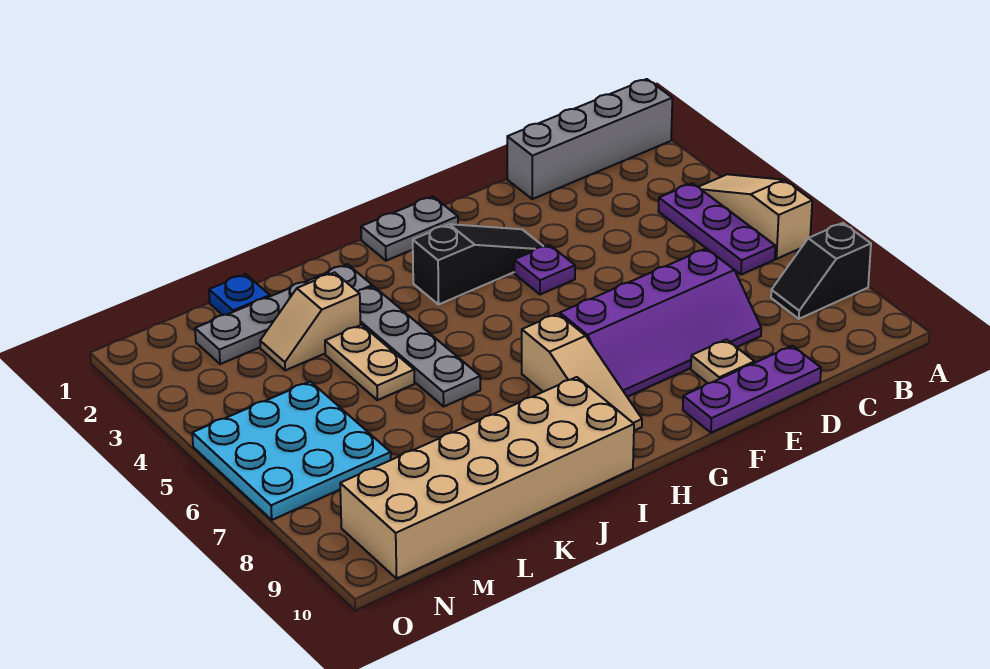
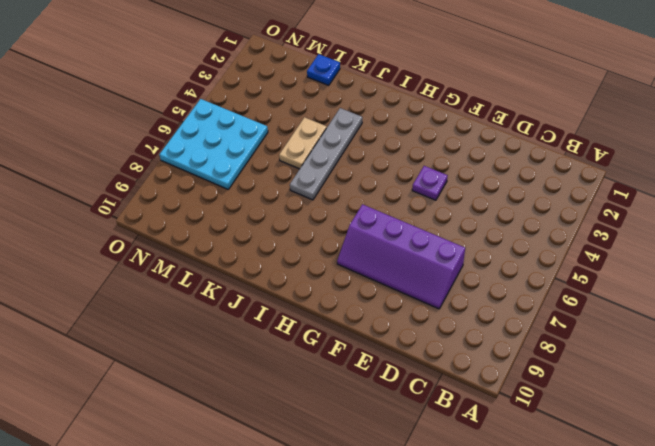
none -> grey 1x4 brick [507,79,672,199]
none -> tan 1x3 slope [699,174,812,259]
none -> black 1x2 slope [771,223,871,319]

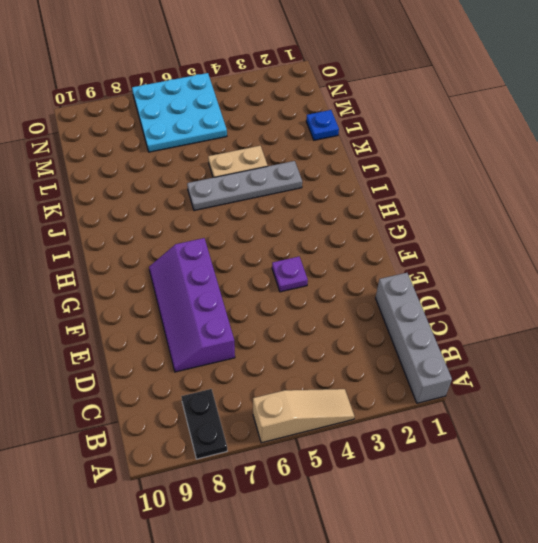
black 1x2 plate [181,389,227,459] -> black 1x2 slope [771,223,871,319]
none -> purple 1x3 plate [659,183,775,275]
none -> purple 1x3 plate [683,346,821,433]
none -> tan 1x1 plate [691,340,754,383]

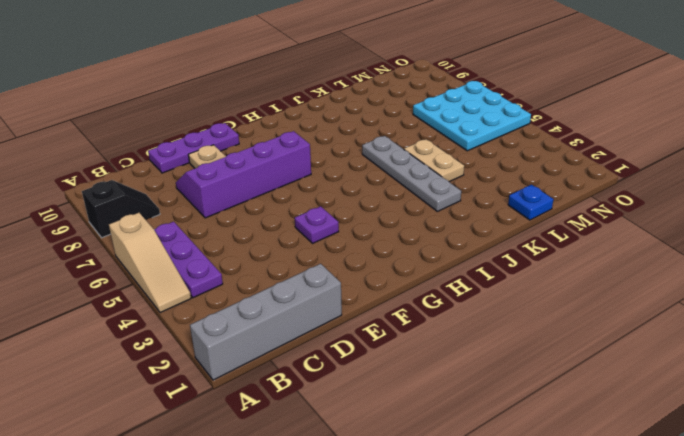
none -> black 1x3 slope [413,224,543,304]
none -> grey 1x2 plate [361,197,458,261]
none -> tan 1x3 slope [522,314,642,431]

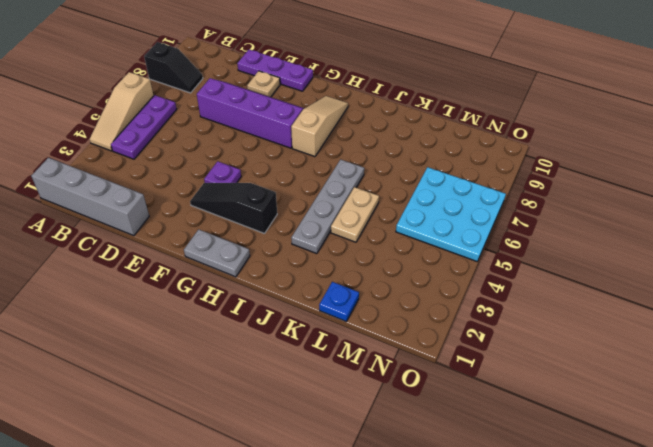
none -> tan 2x6 brick [340,377,634,578]
none -> grey 1x4 plate [195,264,372,364]
none -> tan 1x2 slope [260,272,360,370]

